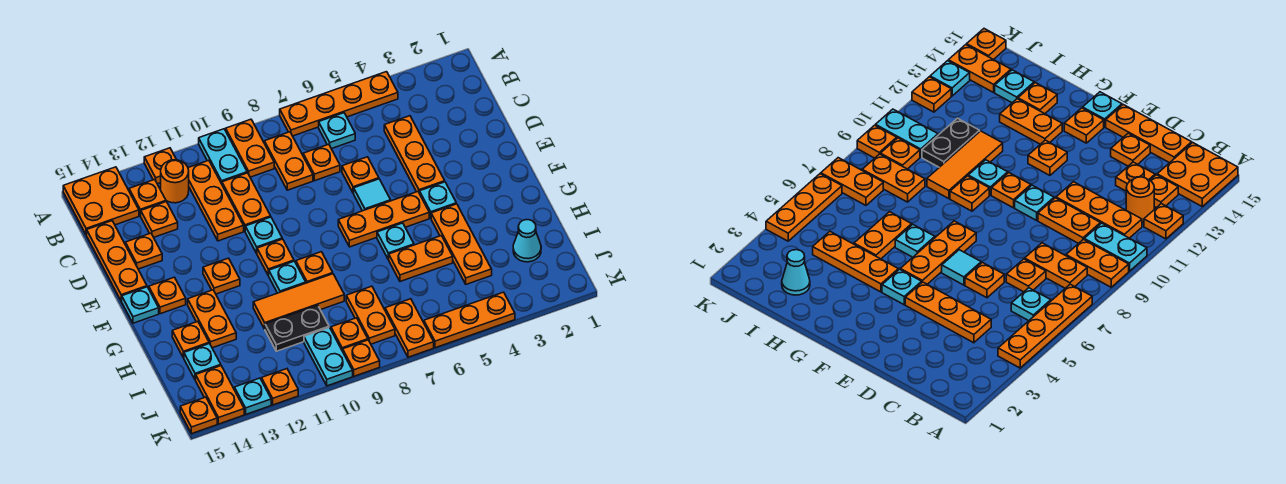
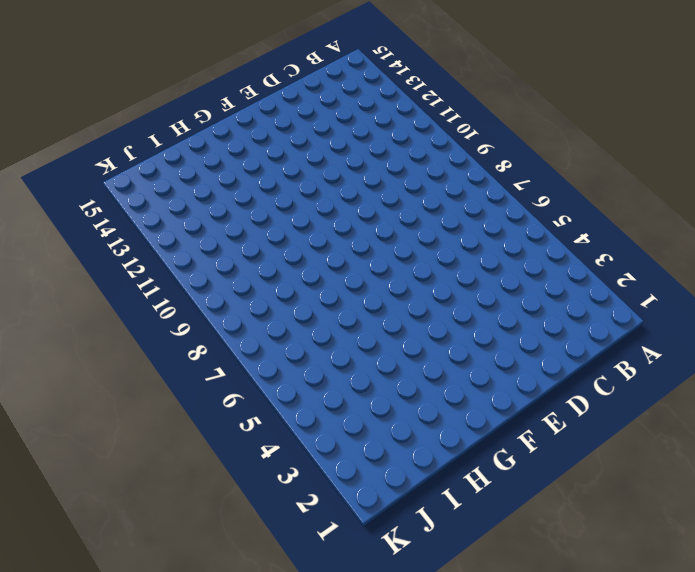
none -> orange 1x4 plate [280,72,398,136]
none -> orange 1x2 plate [226,119,274,177]
none -> cyan 1x2 plate [199,129,247,184]
none -> orange 1x1 plate [144,148,176,184]

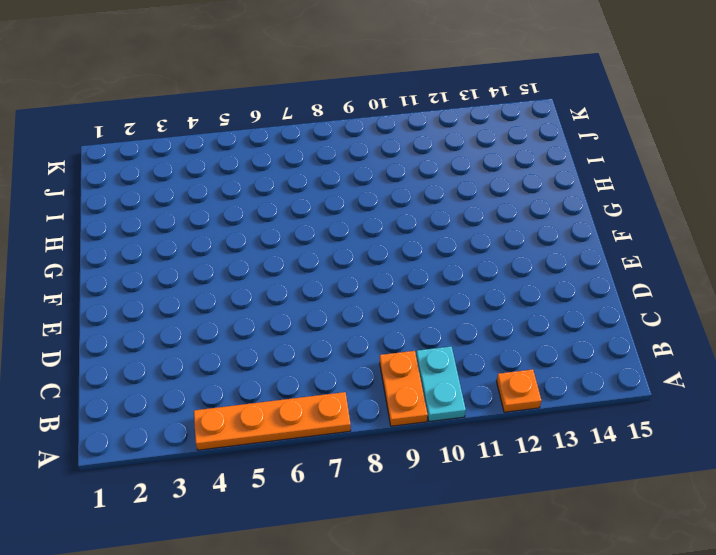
none -> orange 2x2 plate [63,167,139,235]
none -> cyan 1x1 plate [319,113,355,149]
none -> orange 1x2 plate [264,132,313,190]
none -> orange 1x3 plate [188,160,244,241]

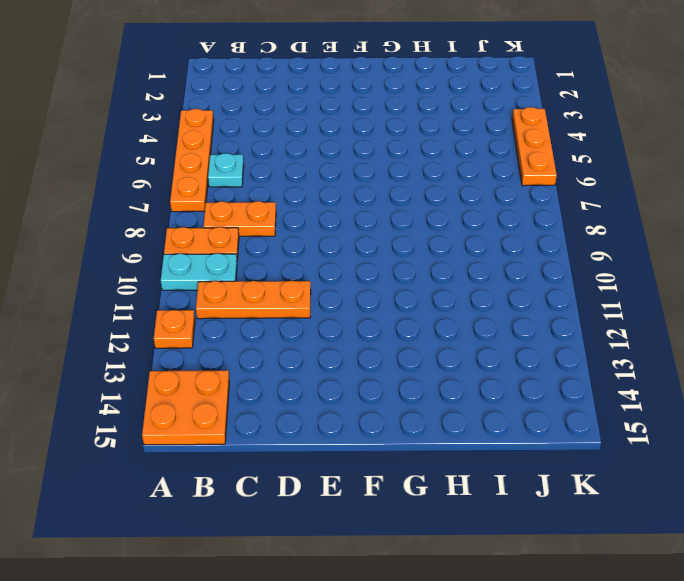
none -> orange 1x1 round brick [161,160,189,203]
none -> orange 1x1 plate [129,179,166,216]
none -> orange 1x3 plate [384,116,445,193]
none -> orange 1x1 plate [303,144,340,181]

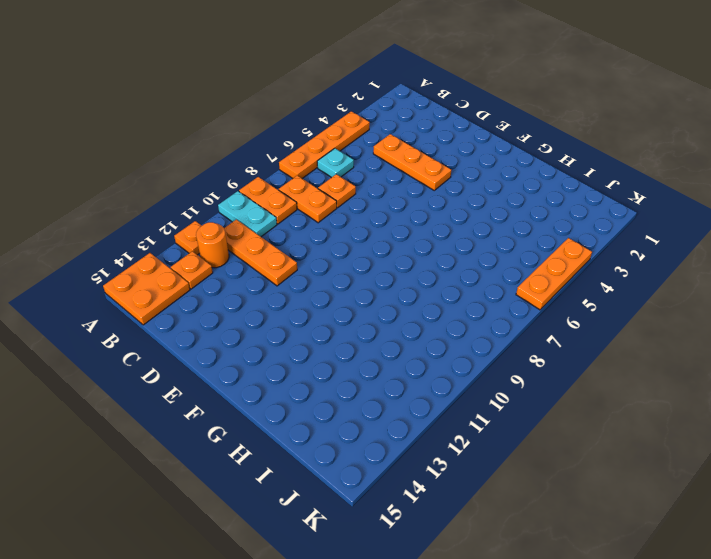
none -> orange 1x2 plate [222,173,271,231]
none -> orange 1x1 plate [141,202,178,237]
none -> orange 1x3 plate [87,221,147,301]
none -> orange 1x1 plate [342,157,379,193]

